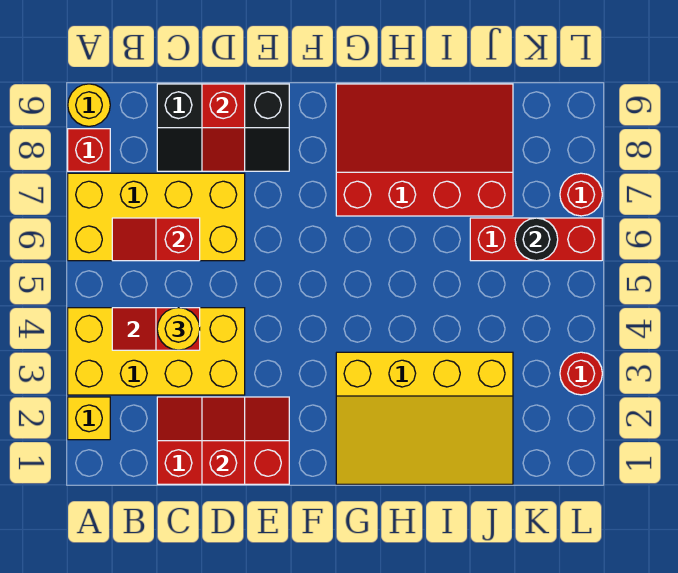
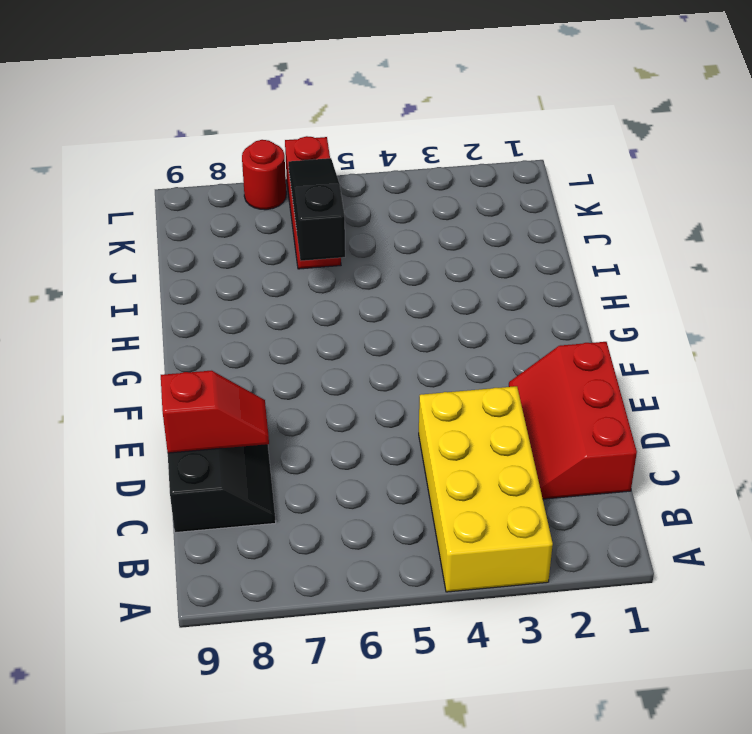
black 1x3 slope [288,158,345,261] -> black 1x1 round brick [515,218,558,261]
none -> yellow 1x1 brick [68,397,110,440]
none -> yellow 2x4 brick [68,173,245,261]
none -> red 1x1 brick [68,129,110,171]

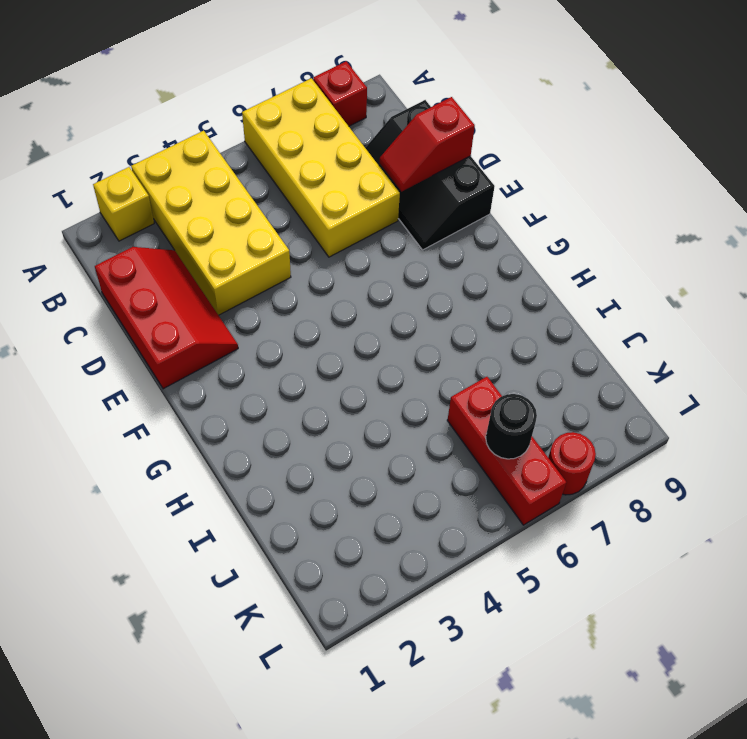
none -> yellow 1x1 round brick [68,84,110,126]
none -> yellow 3x4 slope [336,352,513,484]
none -> red 3x4 slope [336,84,513,216]

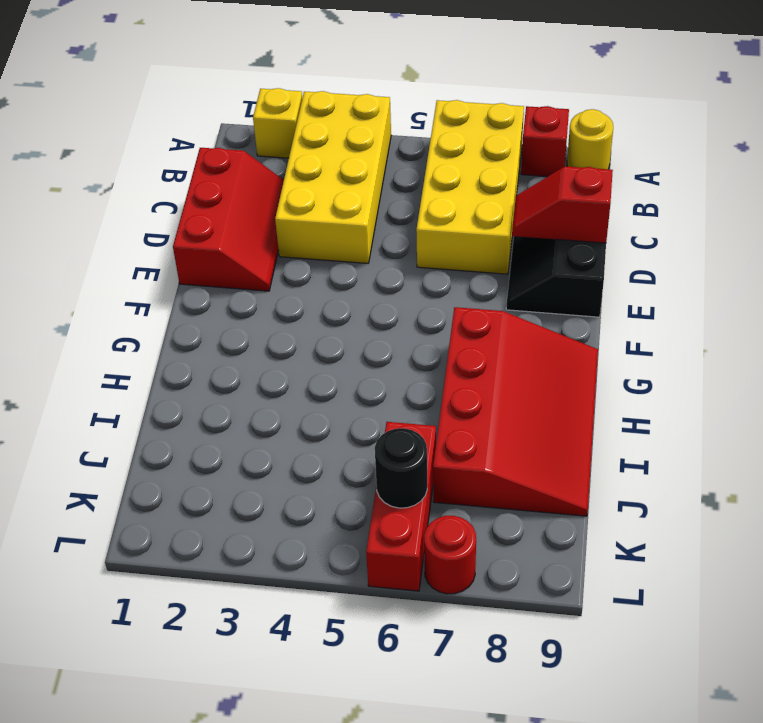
none -> yellow 3x4 slope [336,352,513,484]
none -> red 1x1 round brick [560,352,602,395]
none -> red 1x2 slope [112,308,200,350]

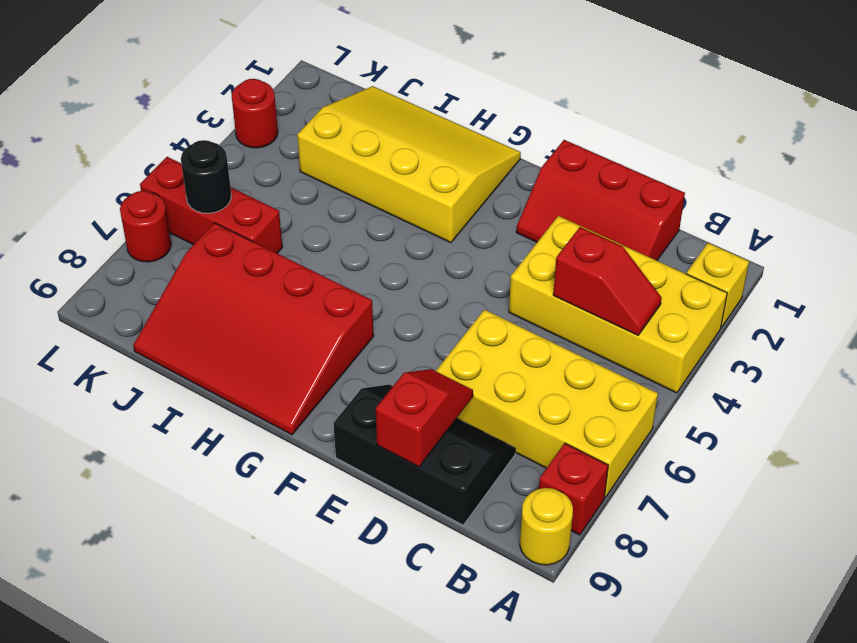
none -> red 1x2 slope [112,218,200,261]
none -> red 1x2 slope [202,397,245,484]
none -> yellow 1x1 round brick [157,308,200,350]

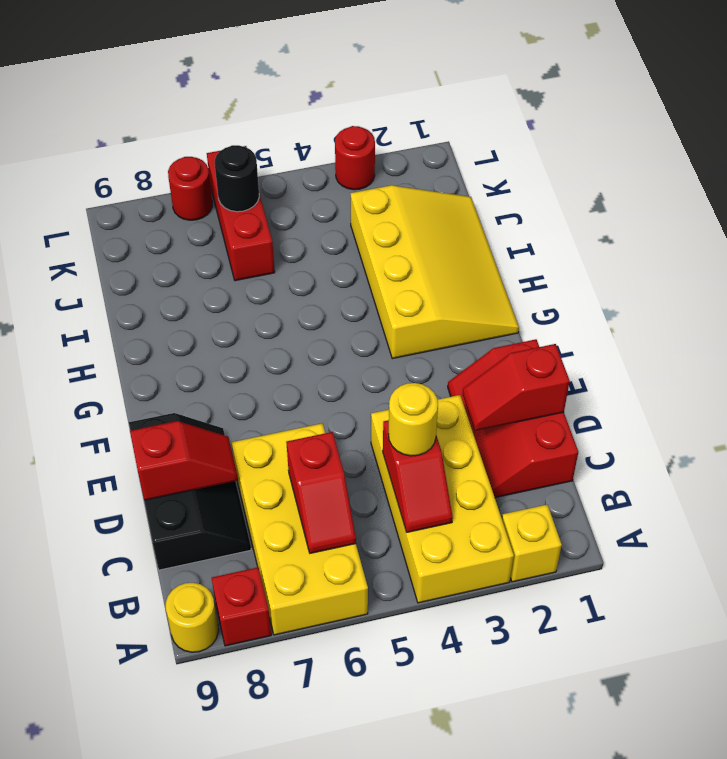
none -> red 3x4 slope [336,84,513,216]

